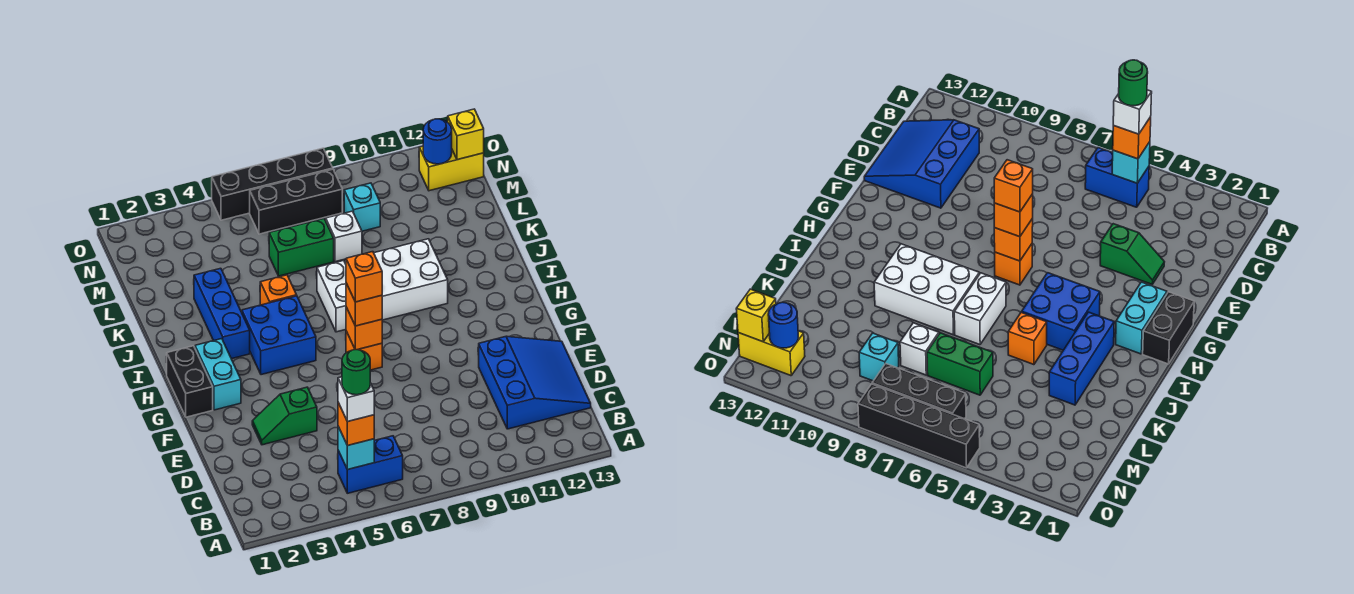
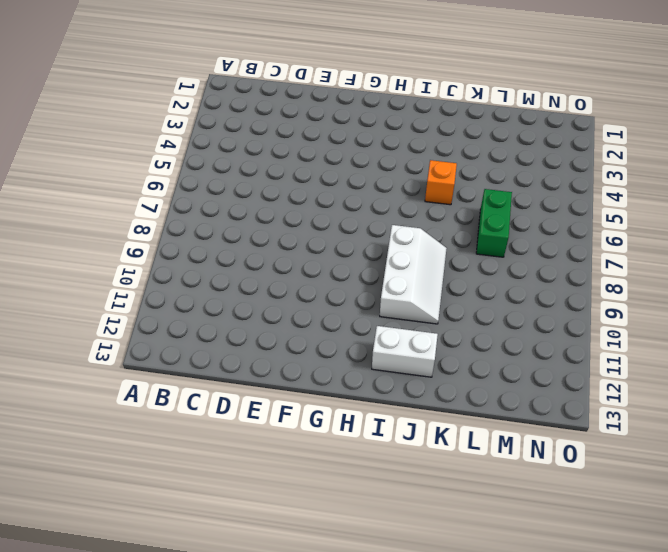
white 2x3 slope [380,225,447,324] -> white 2x3 brick [345,239,448,320]
white 1x2 brick [372,326,438,377] -> white 1x2 brick moved to [317,260,346,332]
none -> blue 1x2 brick [338,436,403,493]
none -> blue 3x3 slope [479,336,591,429]
none -> green 1x2 slope [252,387,317,445]

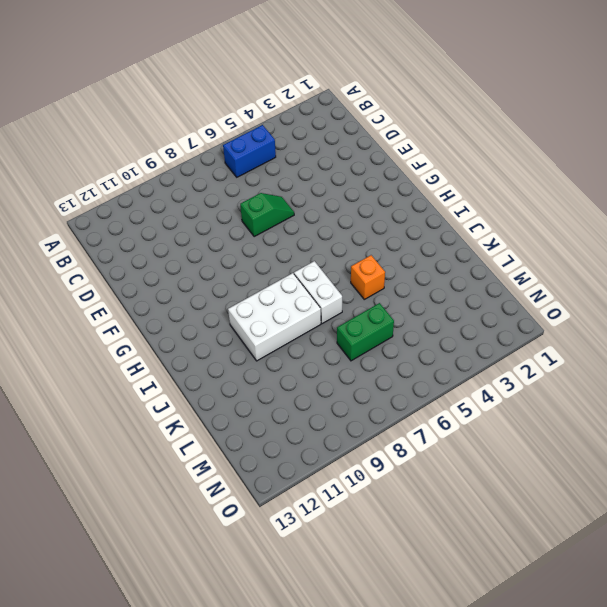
green 1x2 slope [240,193,294,237] -> green 1x2 slope moved to [252,387,317,445]
none -> blue 3x3 slope [479,336,591,429]
none -> black 1x2 brick [166,346,213,417]
none -> cyan 1x2 brick [195,339,241,410]

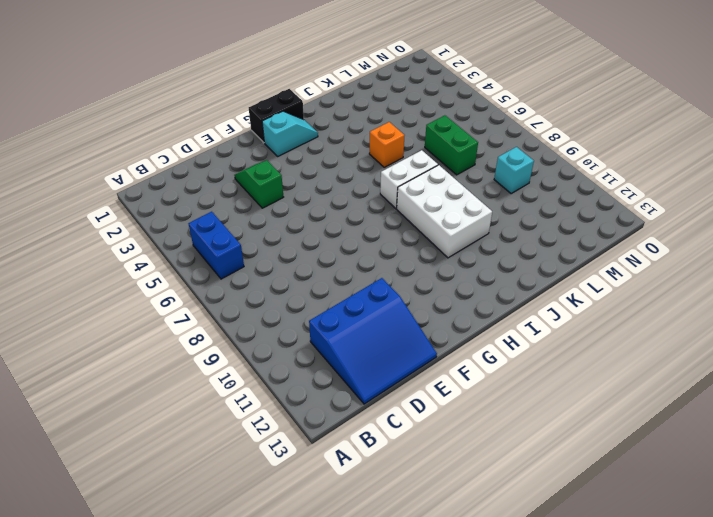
cyan 1x2 slope [262,111,318,156] -> cyan 1x2 brick [195,339,241,410]
none -> orange 1x1 brick [346,331,382,370]
none -> blue 2x2 brick [242,296,316,375]
none -> blue 1x3 brick [194,268,250,359]

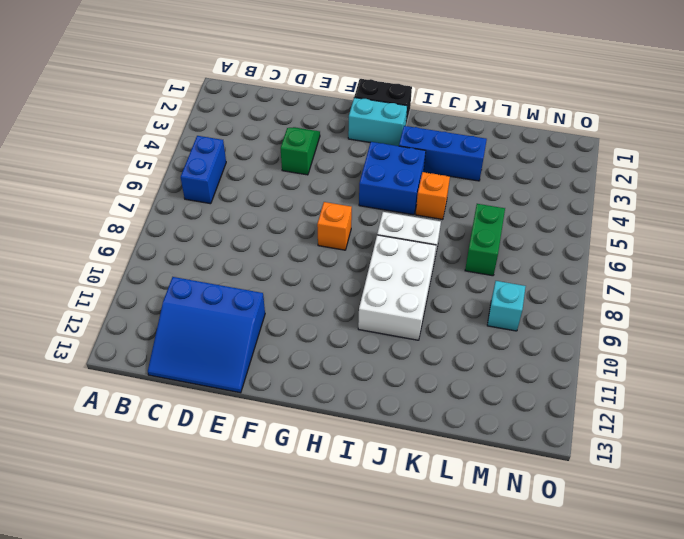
none -> white 1x1 brick [326,211,362,262]
none -> black 1x3 brick [250,169,342,234]
none -> yellow 1x2 brick [419,146,484,191]

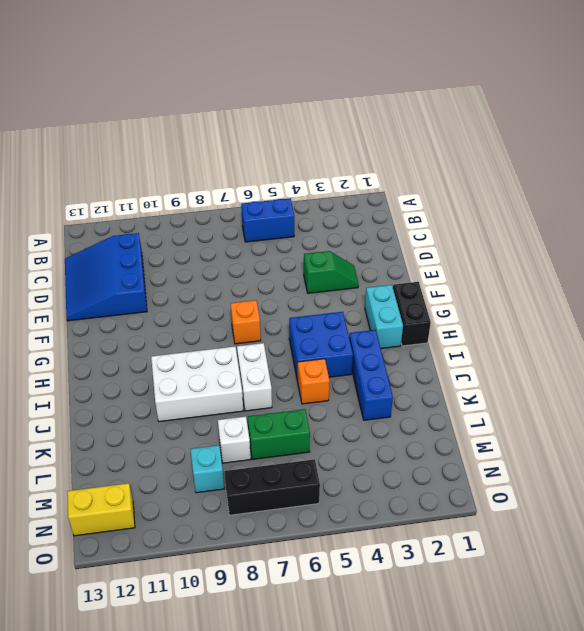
none -> black 1x4 brick [212,148,333,220]
none -> cyan 1x1 brick [338,427,374,470]
none -> orange 1x1 brick [346,307,382,350]

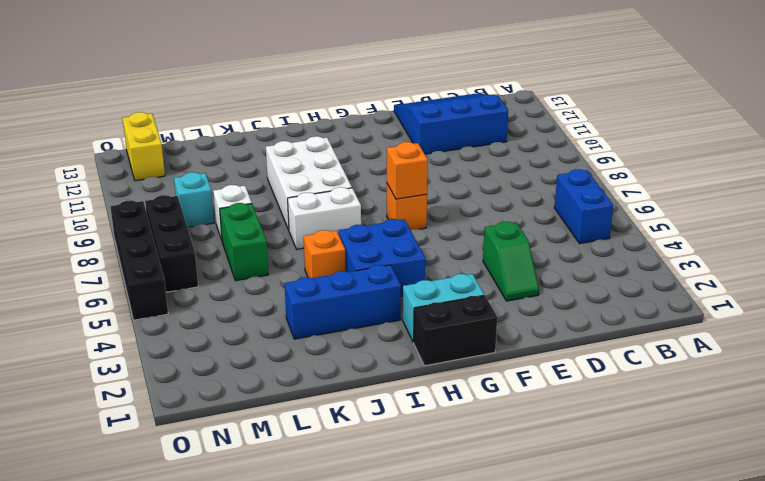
none -> cyan 1x1 brick [338,427,374,470]
none -> blue 1x1 round brick [423,119,452,164]
none -> yellow 1x1 brick [448,109,484,160]

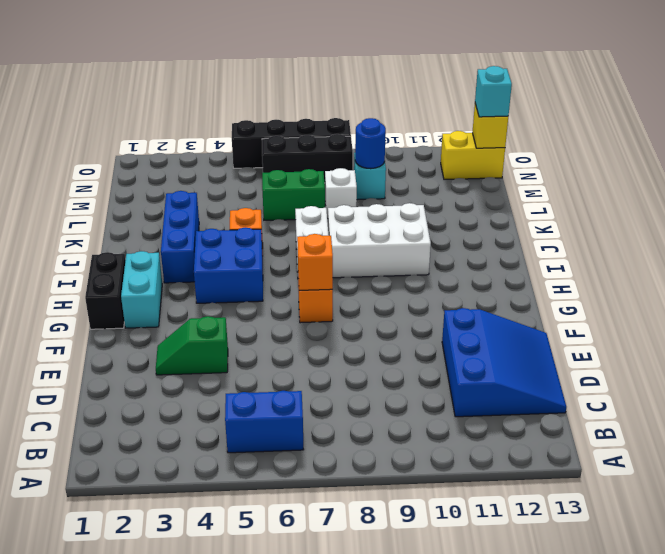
blue 1x1 round brick [355,118,386,169] -> blue 1x1 round brick moved to [423,119,452,164]
cyan 1x1 brick [475,66,512,117] -> cyan 1x1 brick moved to [338,427,374,470]
none -> orange 1x1 brick [338,403,374,446]
none -> orange 1x1 brick [346,283,382,326]
none -> white 1x1 brick [338,377,374,422]

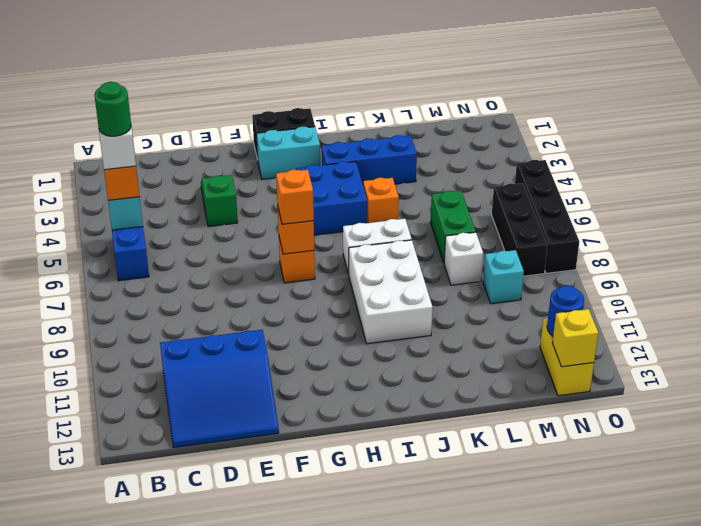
none -> orange 1x1 brick [346,252,382,302]

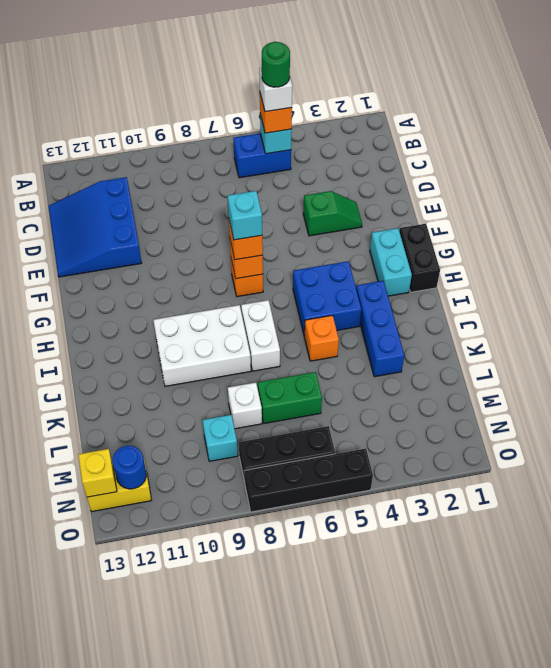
cyan 1x1 brick [228,191,262,240] -> orange 1x1 brick [346,252,382,302]

